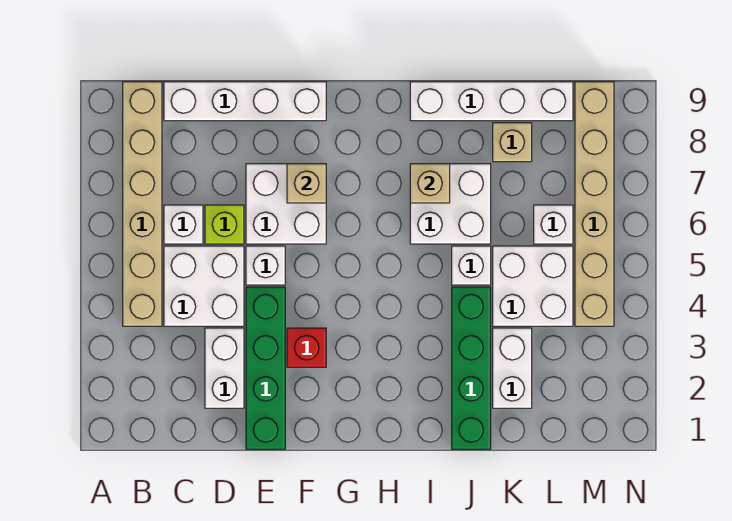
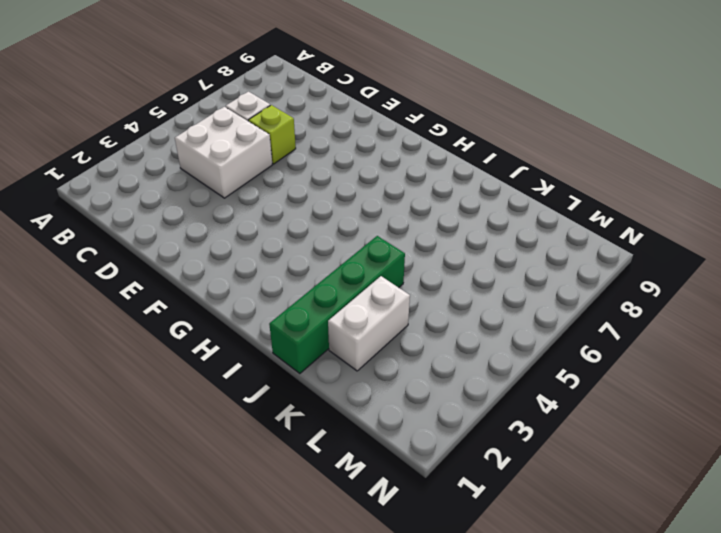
none -> tan 1x6 brick [123,82,162,326]
none -> white 1x4 brick [164,82,326,121]
none -> white 1x2 brick [205,328,244,408]

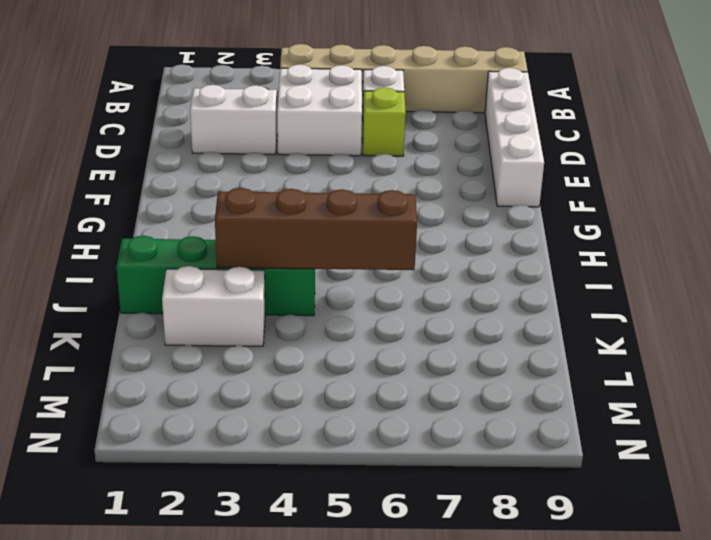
brown 1x4 brick [215,188,417,270] -> none
none -> green 1x4 brick [246,287,285,449]
none -> white 1x1 brick [246,246,285,285]
none -> white 2x2 brick [246,164,326,244]

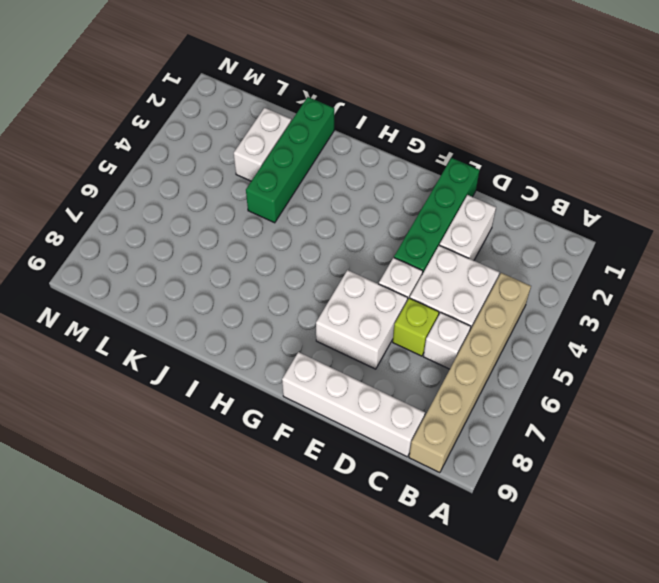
none -> red 1x1 brick [287,328,326,367]
none -> white 2x2 brick [410,164,491,244]
none -> white 1x4 brick [410,82,573,121]

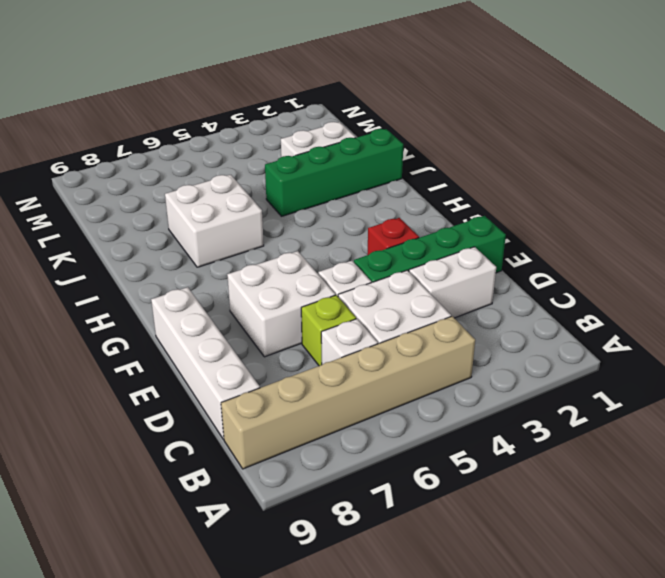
none -> white 1x4 brick [410,82,573,121]
none -> white 1x1 brick [452,246,491,285]
none -> white 2x2 brick [493,246,573,326]

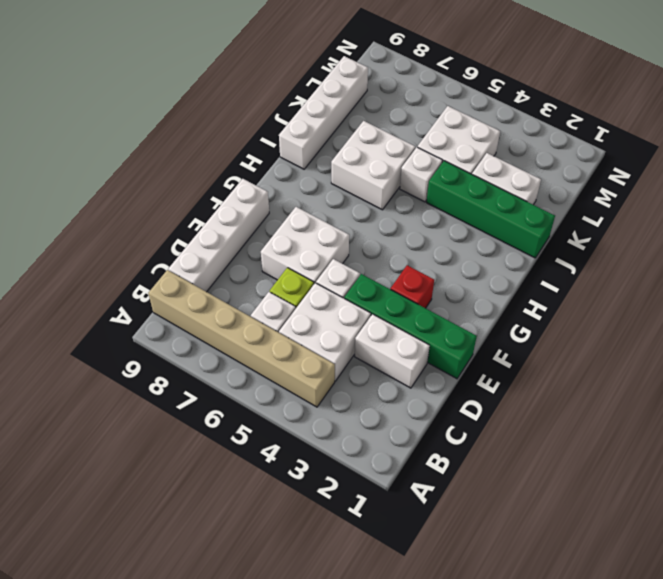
none -> tan 1x1 brick [493,123,532,162]
none -> white 1x1 brick [534,205,573,244]
none -> tan 1x6 brick [575,82,614,326]

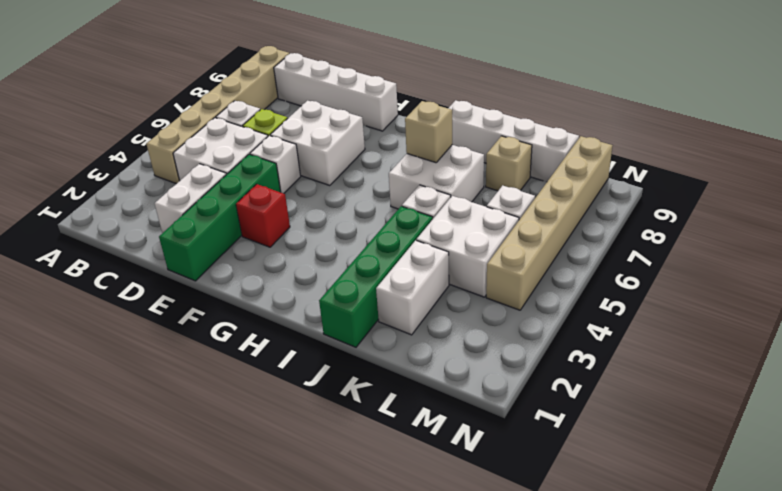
none -> tan 1x1 brick [287,164,326,203]

